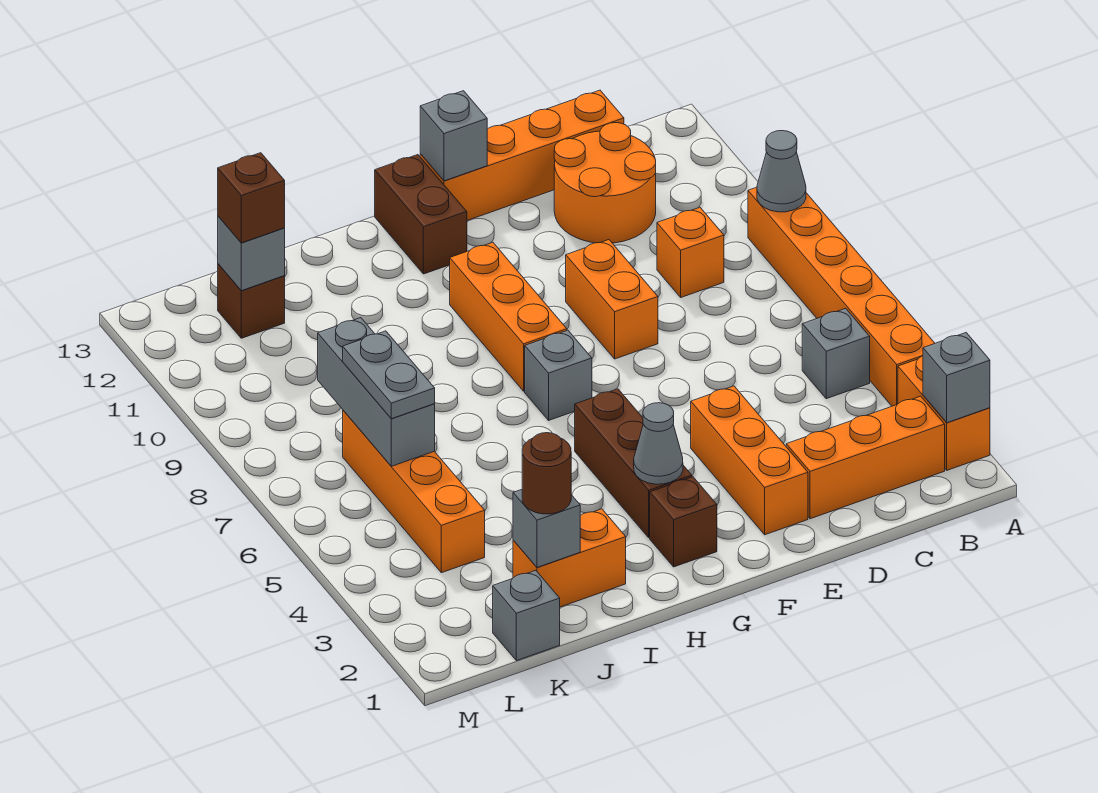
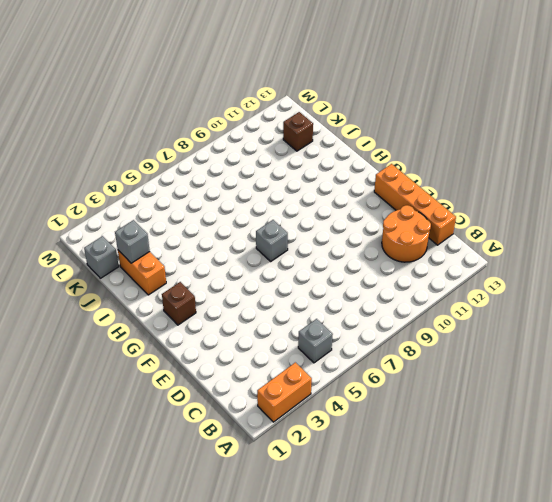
none -> orange 1x6 brick [748,187,935,406]
none -> orange 1x3 brick [786,396,945,519]
none -> orange 1x1 brick [657,207,724,297]

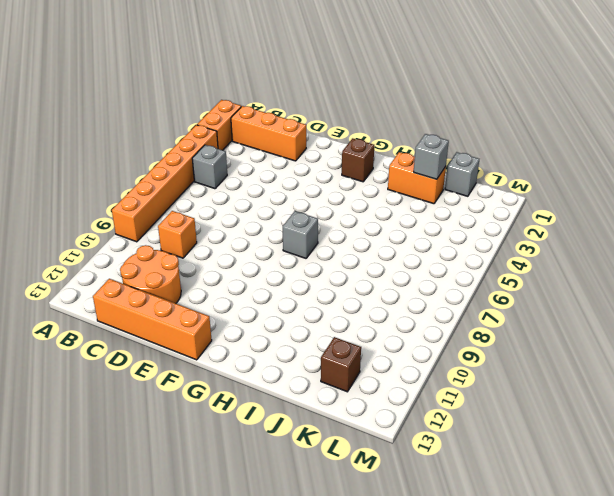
none -> orange 1x3 brick [691,386,808,535]
none -> orange 1x2 brick [566,240,658,359]
none -> brown 1x3 brick [575,389,692,537]

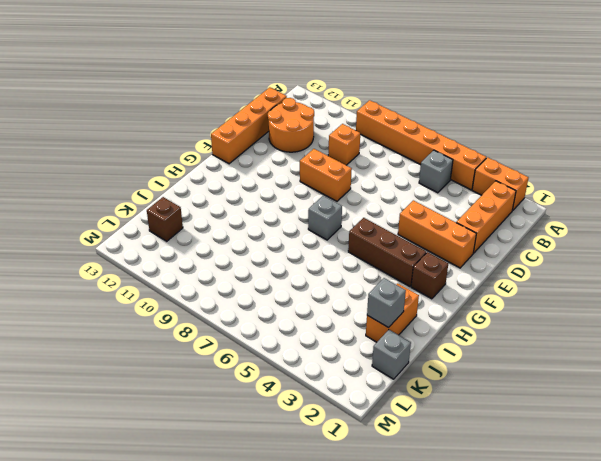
none -> orange 1x3 brick [450,242,567,391]
none -> brown 1x2 brick [375,155,467,274]
none -> orange 1x4 brick [343,410,485,573]

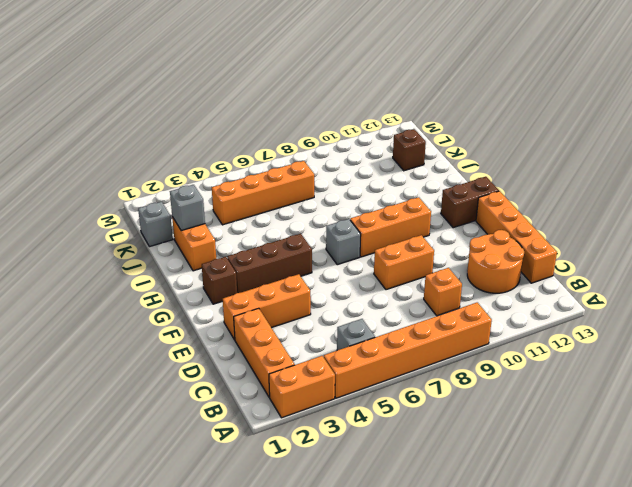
none -> grey 1x1 brick [923,333,990,423]
none -> grey 1x1 cone [757,131,806,212]
none -> grey 1x1 brick [420,91,487,181]

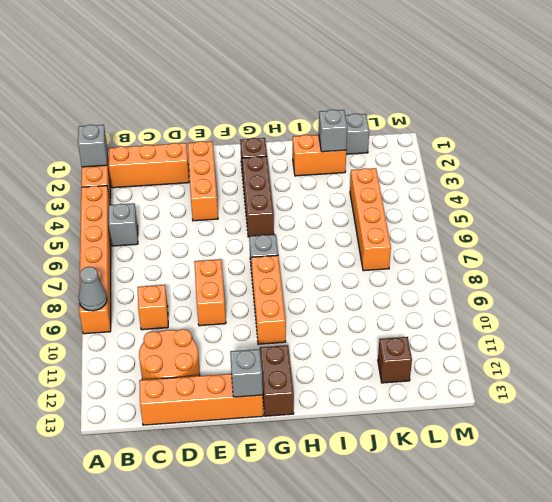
none -> grey 1x1 cone [634,403,683,484]
none -> grey 1x3 brick [318,318,435,466]
none -> grey 1x1 brick [218,216,285,291]

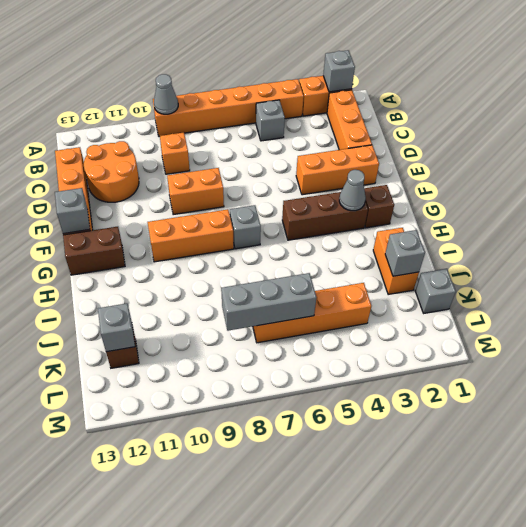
none -> brown 1x1 round brick [522,433,571,514]
none -> grey 1x2 plate [343,331,435,419]
none -> brown 1x1 brick [218,153,285,243]

